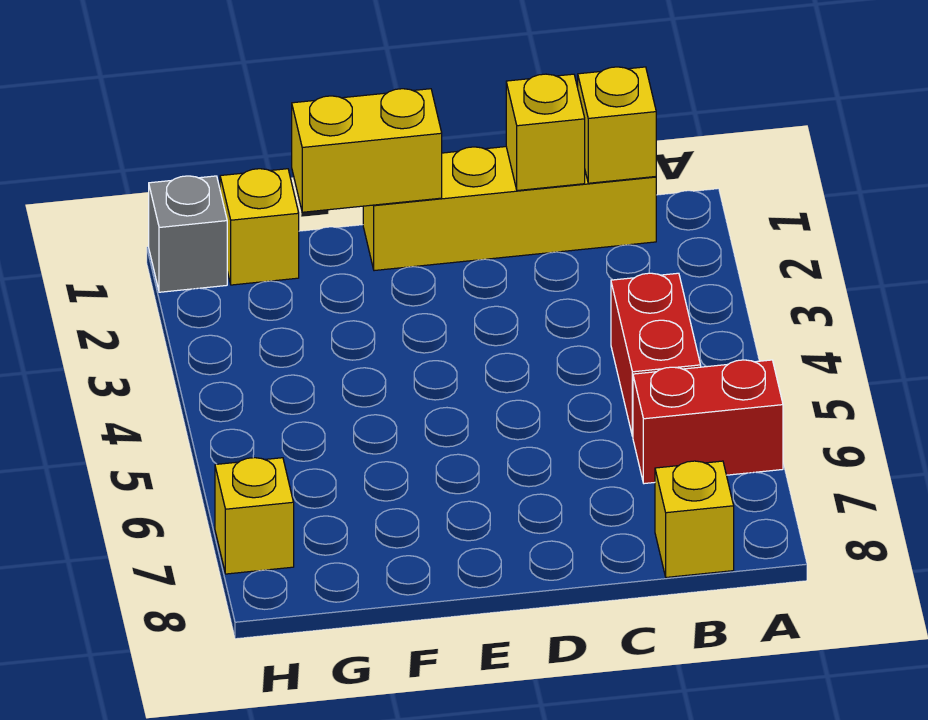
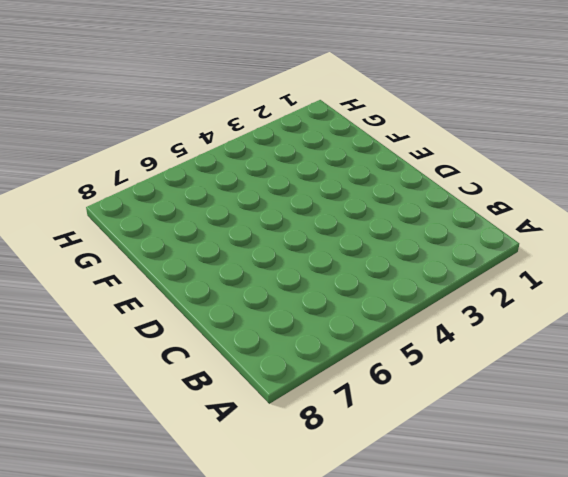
none -> red 1x2 brick [633,360,783,484]
none -> yellow 1x4 brick [363,147,656,271]

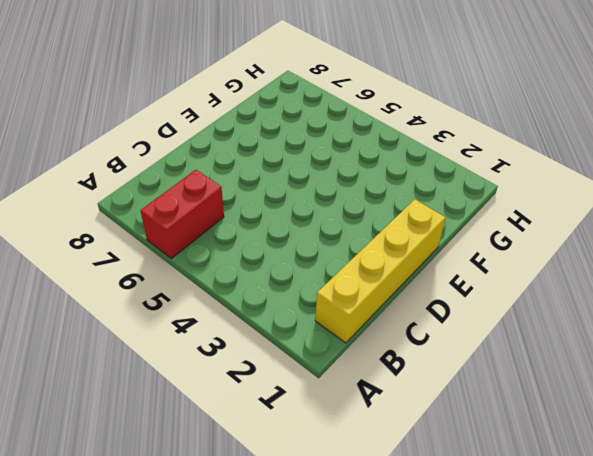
none -> red 1x2 brick [611,273,701,436]
none -> yellow 1x1 brick [655,461,734,577]

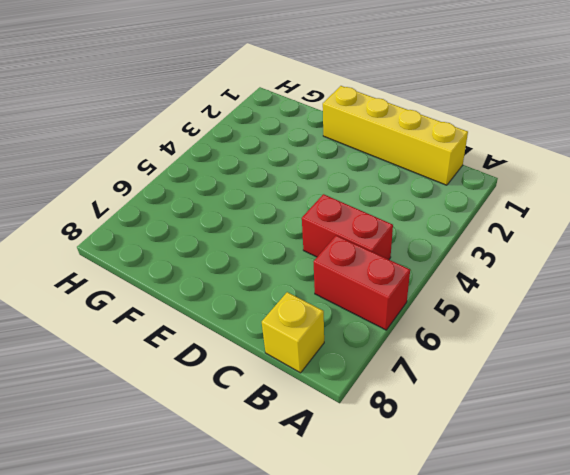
red 1x2 brick [302,194,393,260] -> red 1x2 brick turned to [611,273,701,436]
none -> yellow 1x1 brick [220,169,299,285]
none -> grey 1x1 brick [149,176,227,292]

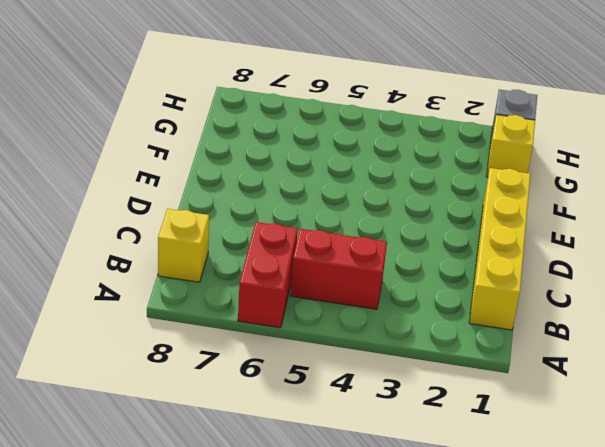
none -> yellow 1x1 brick [215,458,294,574]
none -> yellow 1x1 brick [578,67,656,183]

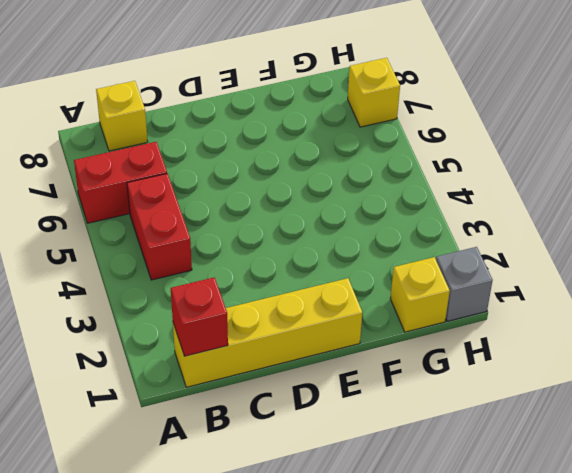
red 1x1 brick [171,278,228,356] -> yellow 1x1 brick [578,67,656,183]
none -> yellow 1x1 brick [506,74,585,191]
none -> yellow 1x2 brick [292,89,442,212]

